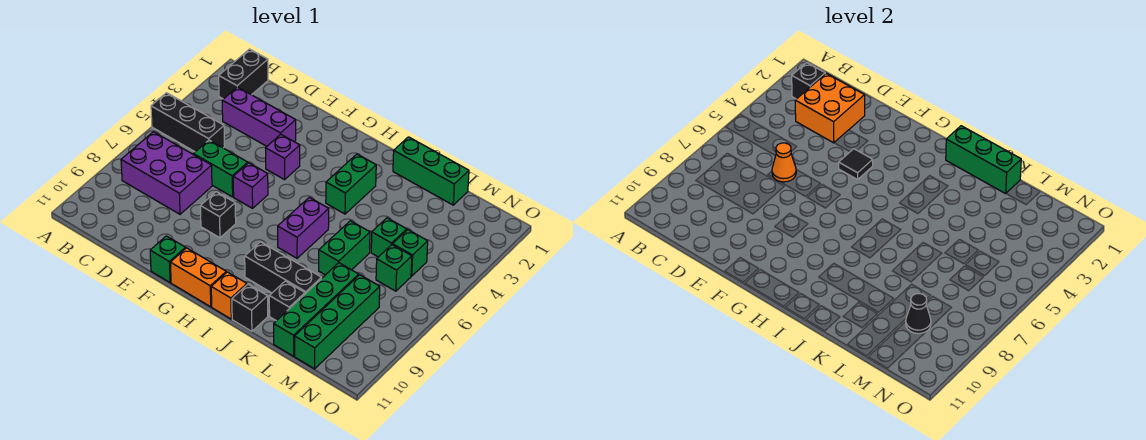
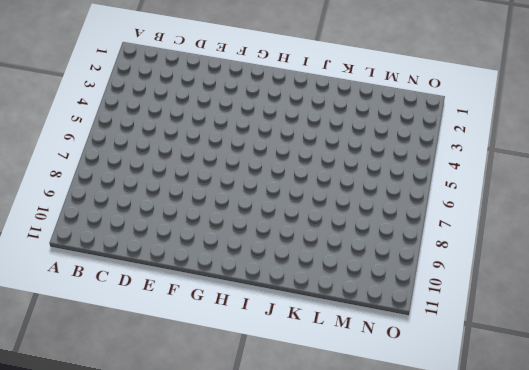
none -> black 1x3 brick [151,93,225,152]
none -> black 1x2 brick [219,49,268,99]
none -> purple 2x3 brick [121,132,212,214]

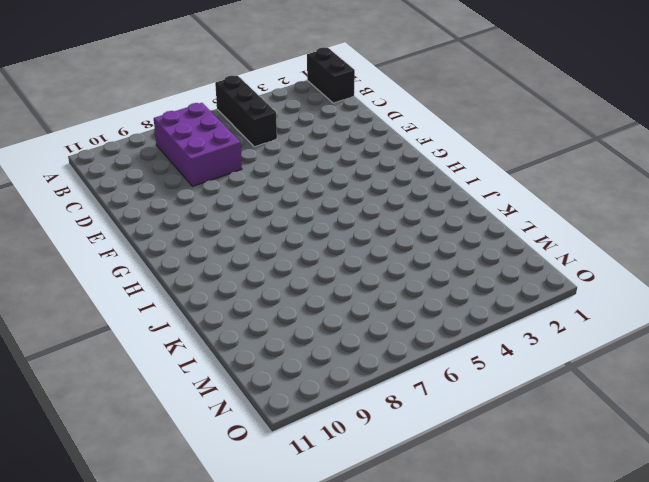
black 1x2 brick [307,47,355,103] -> black 1x2 brick turned to [219,49,268,99]
none -> purple 1x3 brick [222,87,296,146]
none -> green 1x2 brick [193,140,248,197]
none -> purple 1x1 brick [266,134,300,180]

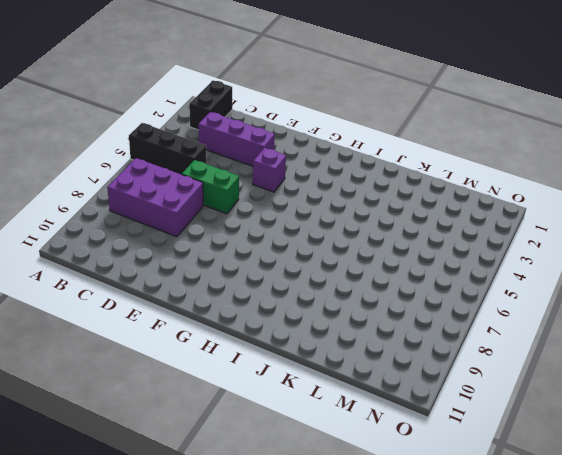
none -> purple 1x1 brick [233,163,268,208]
none -> black 1x1 brick [200,192,236,238]
none -> green 1x1 brick [150,236,186,282]

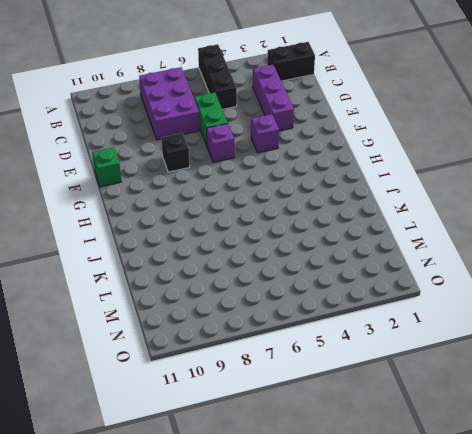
none -> orange 1x2 brick [170,248,226,307]
none -> green 1x2 brick [326,154,376,214]
none -> purple 1x2 brick [278,197,329,258]

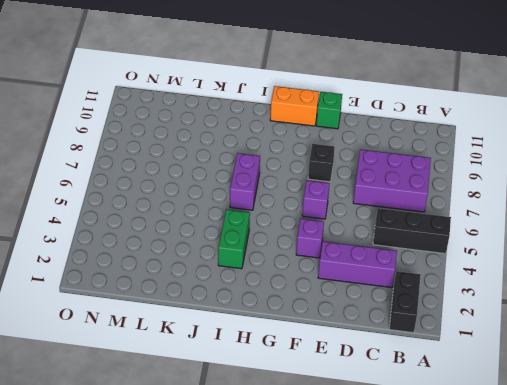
none -> green 1x2 brick [193,140,248,197]
none -> black 1x3 brick [245,242,321,294]
none -> orange 1x1 brick [211,272,247,319]

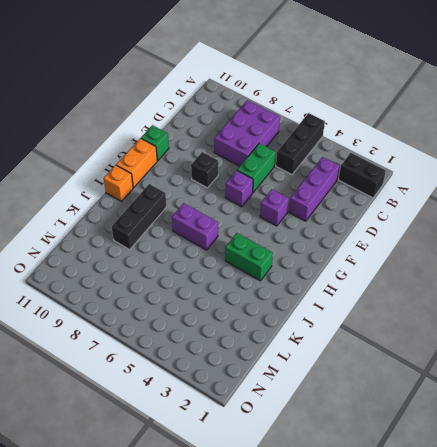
none -> green 1x3 brick [393,137,469,205]
none -> black 1x1 brick [232,284,268,331]
none -> green 1x2 brick [319,221,370,275]

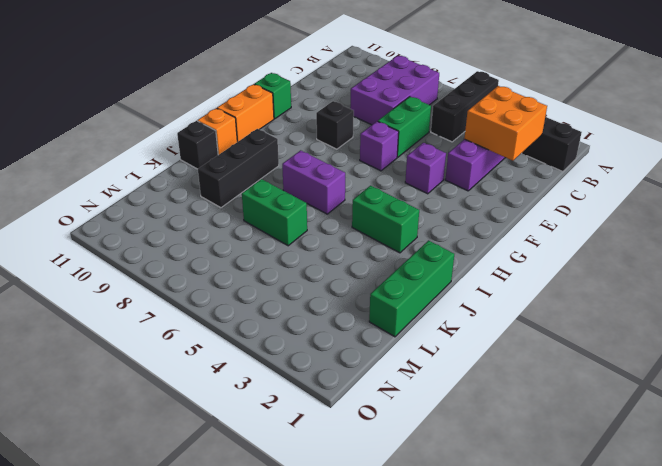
none -> black 1x1 brick [269,281,305,321]
none -> green 1x1 brick [371,218,407,257]
none -> green 1x4 brick [274,263,359,356]

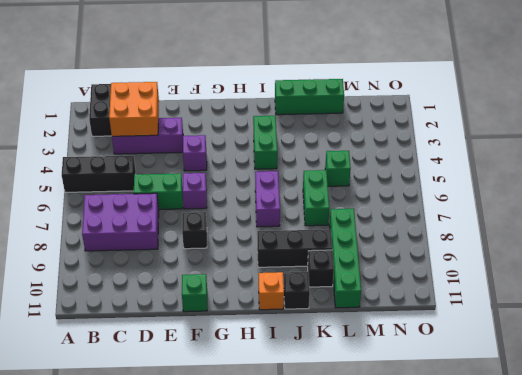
none -> orange 1x2 brick [170,248,226,307]
none -> green 1x1 brick [393,230,428,276]
none -> green 1x1 brick [376,245,412,291]

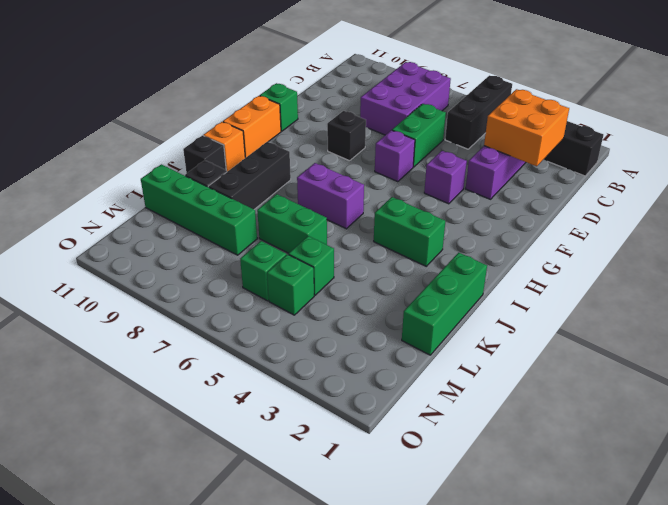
none -> green 1x4 brick [295,275,380,369]
none -> black 1x1 brick [792,63,825,99]
none -> orange 1x1 cone [772,143,796,182]

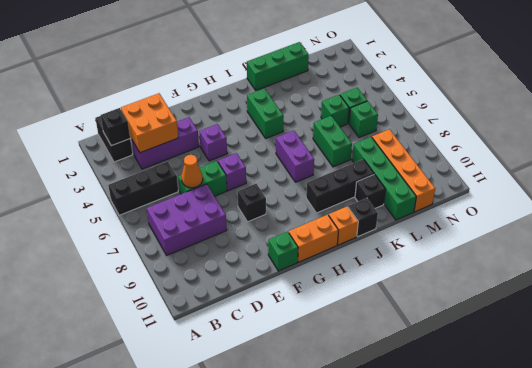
orange 1x4 brick [372,129,435,212] -> green 1x4 brick [295,275,380,369]
none -> black 1x1 tile [839,149,873,180]
none -> green 1x3 brick [946,126,1021,194]
none -> black 1x1 cone [906,294,931,334]

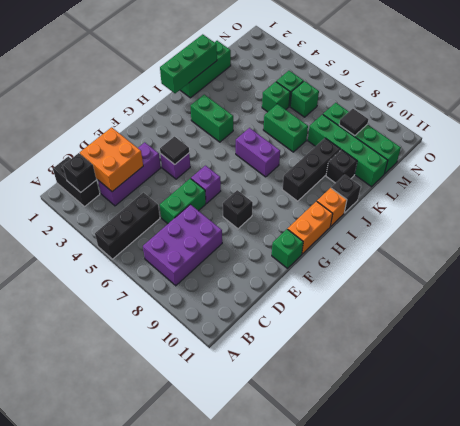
black 1x1 tile [339,109,368,136] -> black 1x1 cone [906,294,931,334]
none -> orange 1x1 cone [772,143,796,182]

